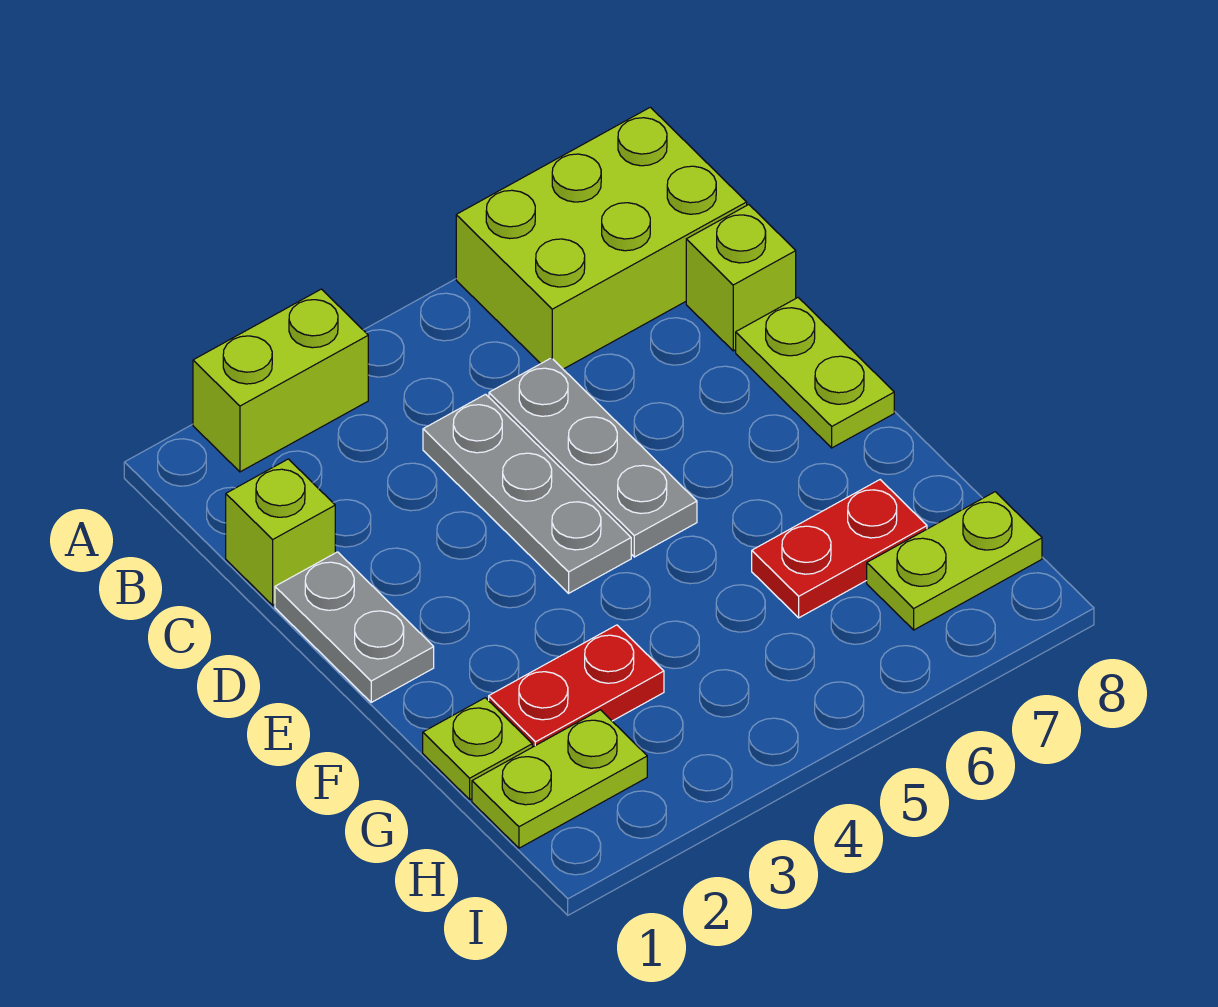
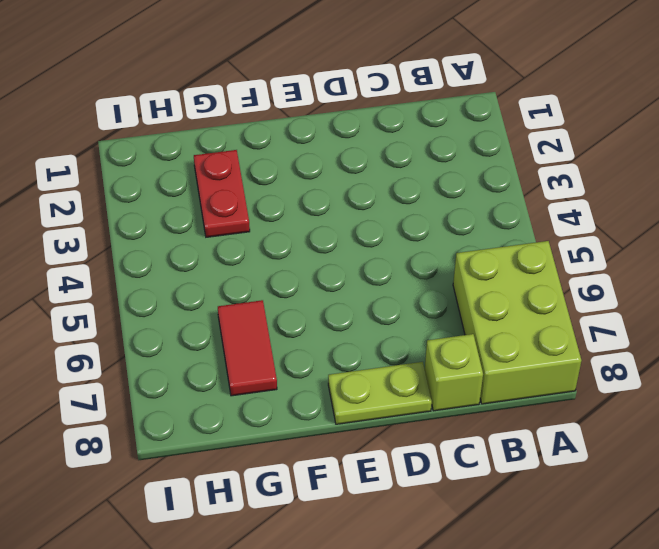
red 1x2 tile [218,300,277,396] -> red 1x2 plate [752,480,927,618]
none -> lime 1x2 brick [193,289,368,472]
none -> lime 1x1 brick [226,459,335,605]
none -> grey 1x3 plate [423,394,631,593]

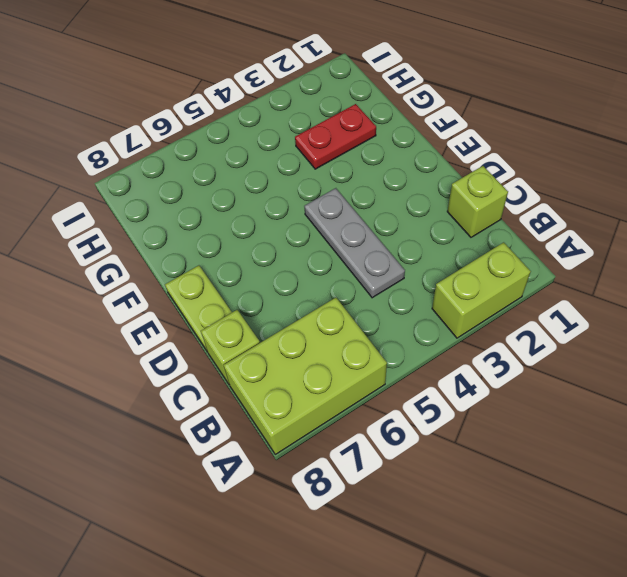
none -> grey 1x3 plate [489,358,697,557]
none -> grey 1x2 plate [275,552,434,702]
none -> lime 1x1 plate [423,698,532,799]

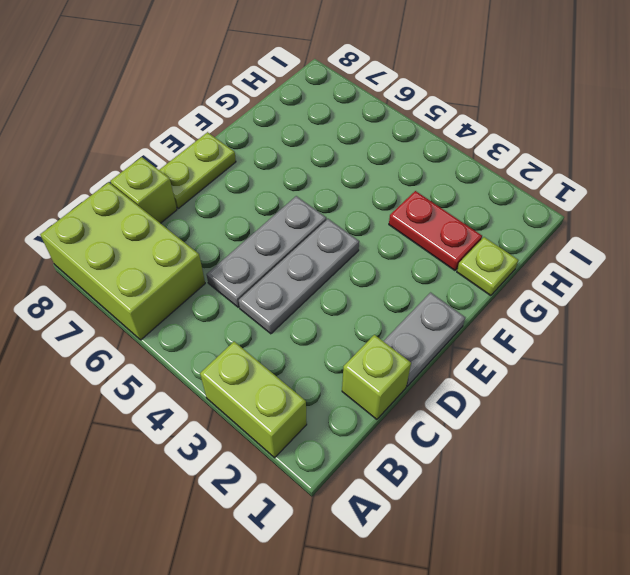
none -> red 1x2 plate [752,480,927,618]
none -> lime 1x2 plate [472,710,647,848]
none -> lime 1x2 plate [867,492,1042,630]

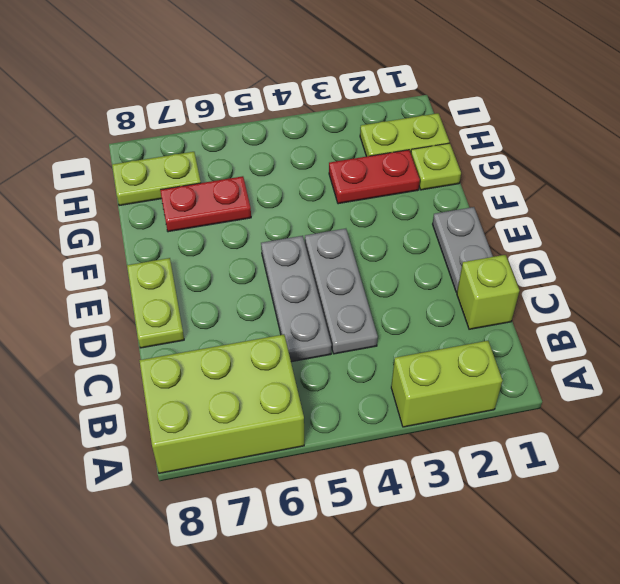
none -> lime 1x1 brick [686,205,796,351]

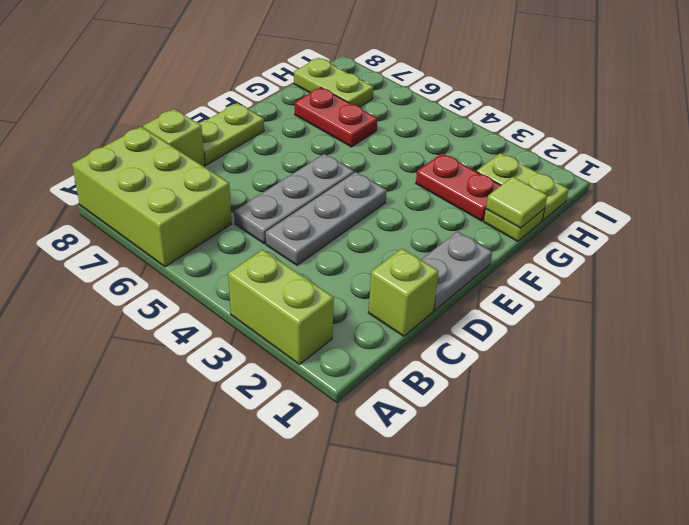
lime 1x1 tile [486,177,547,228] -> none

